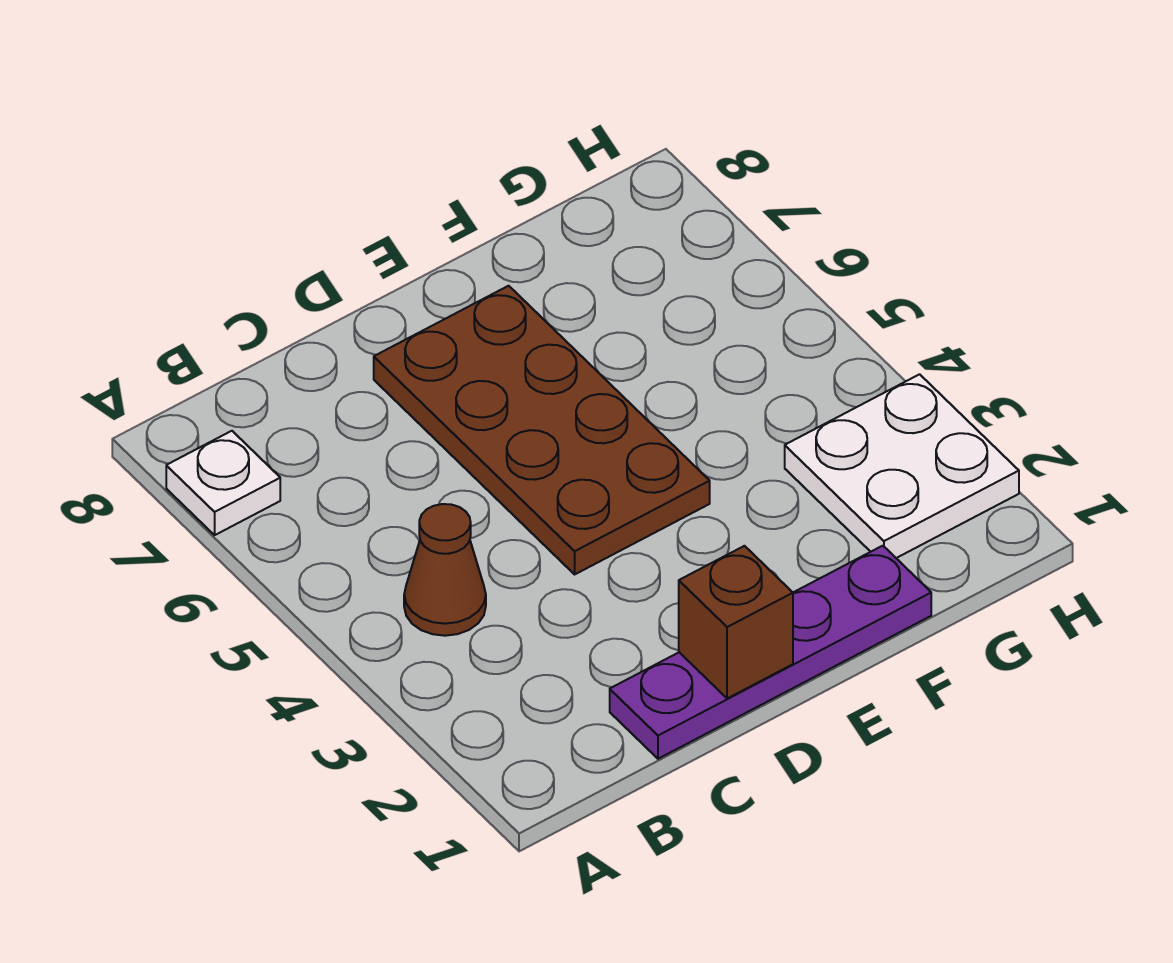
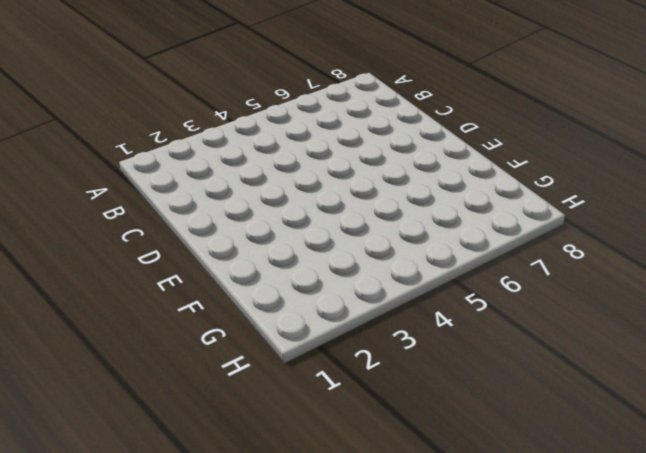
none -> white 1x1 plate [166,431,280,535]
none -> brown 1x1 cone [404,504,486,636]

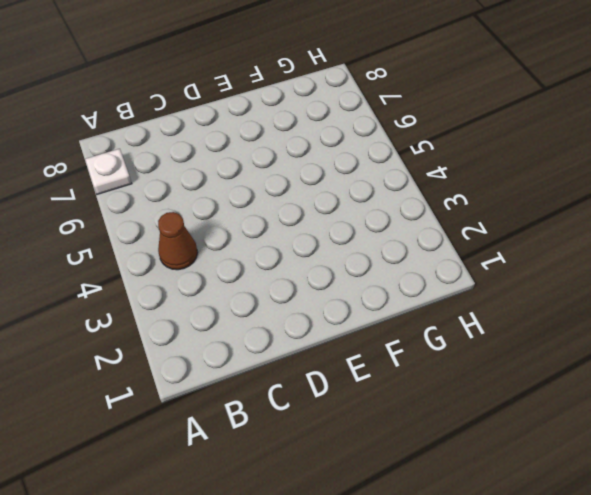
none -> purple 1x4 plate [610,546,931,759]
none -> brown 2x4 plate [374,286,710,574]

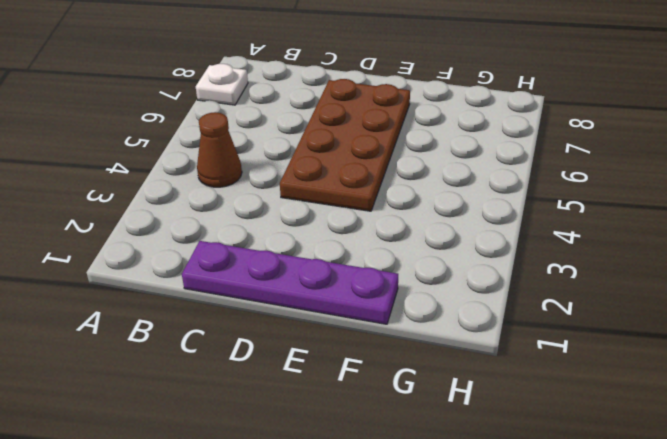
none -> white 2x2 plate [785,374,1019,558]
none -> brown 1x1 brick [679,546,793,699]

